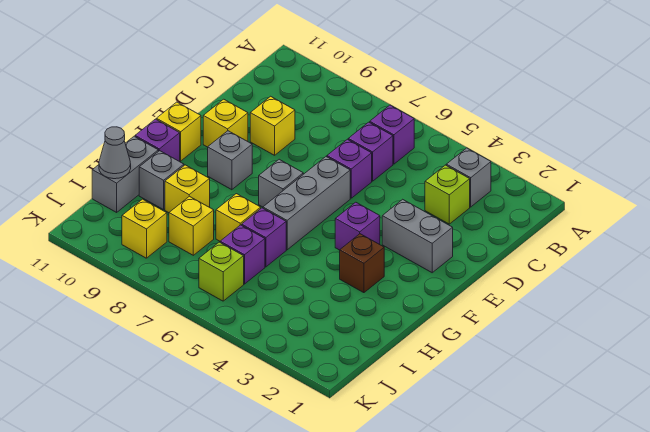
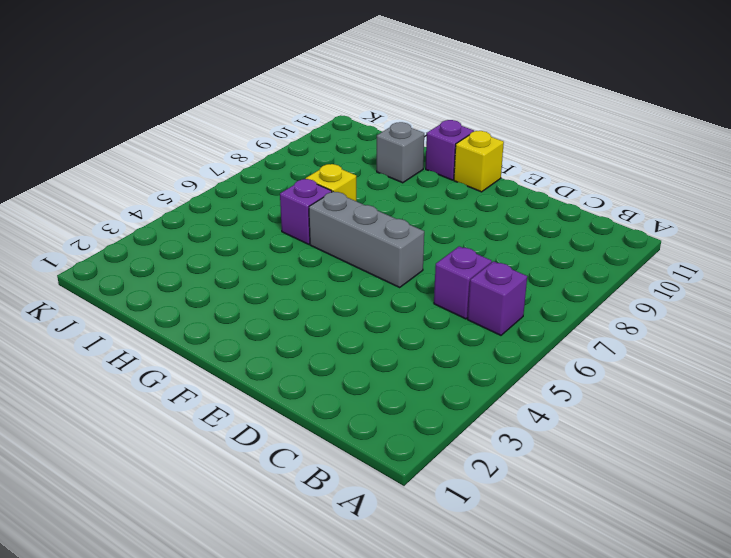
none -> grey 1x1 brick [446,148,491,207]
none -> lime 1x1 brick [425,165,470,224]
none -> purple 1x1 brick [327,139,372,198]

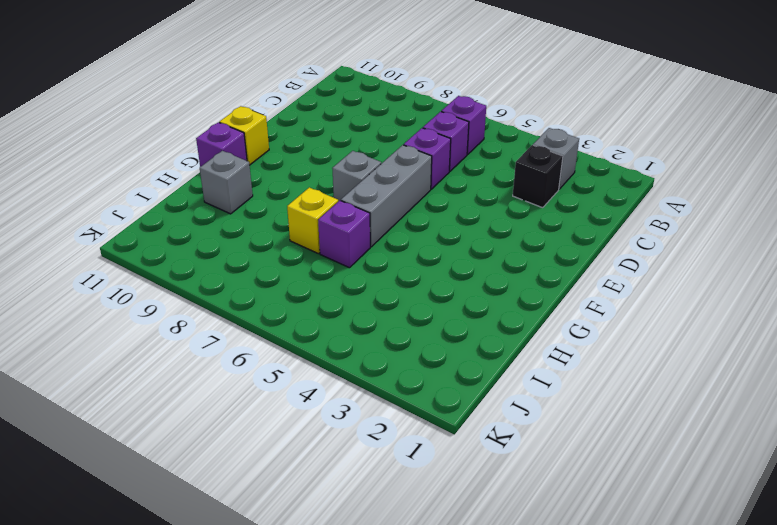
black 1x1 brick [513,145,563,208] -> lime 1x1 brick [425,165,470,224]
none -> yellow 1x1 brick [250,96,295,155]
none -> grey 1x2 brick [382,199,453,273]
none -> yellow 1x1 brick [203,99,248,147]

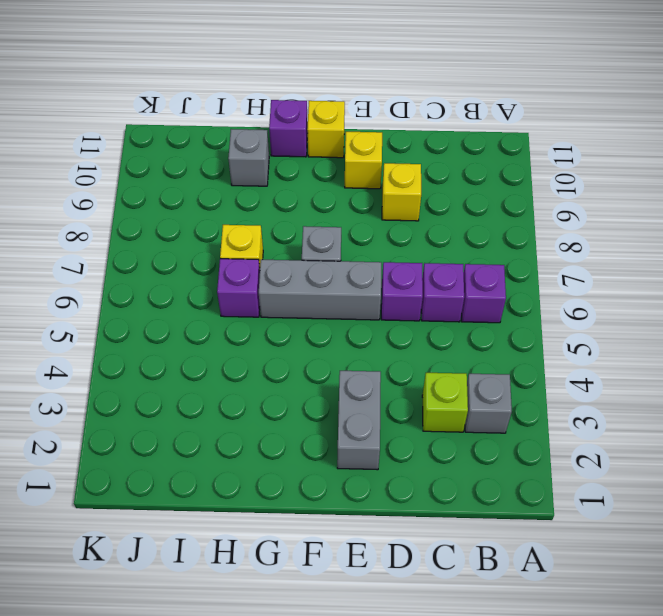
none -> purple 1x1 brick [335,202,380,250]
none -> grey 1x1 brick [208,131,252,190]
none -> brown 1x1 brick [340,234,384,293]

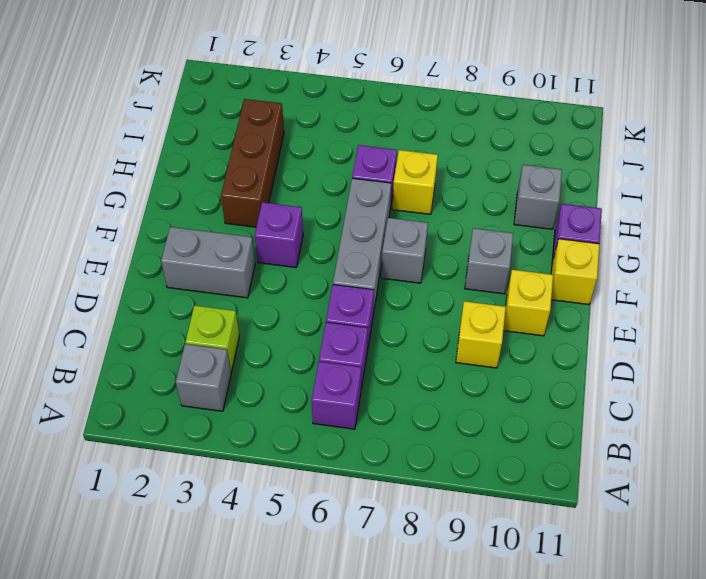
brown 1x3 brick [221,99,284,227] -> brown 1x1 brick [340,234,384,293]
none -> yellow 1x1 brick [165,165,210,213]
none -> grey 1x2 brick [92,136,158,212]
none -> purple 1x1 brick [220,225,265,284]

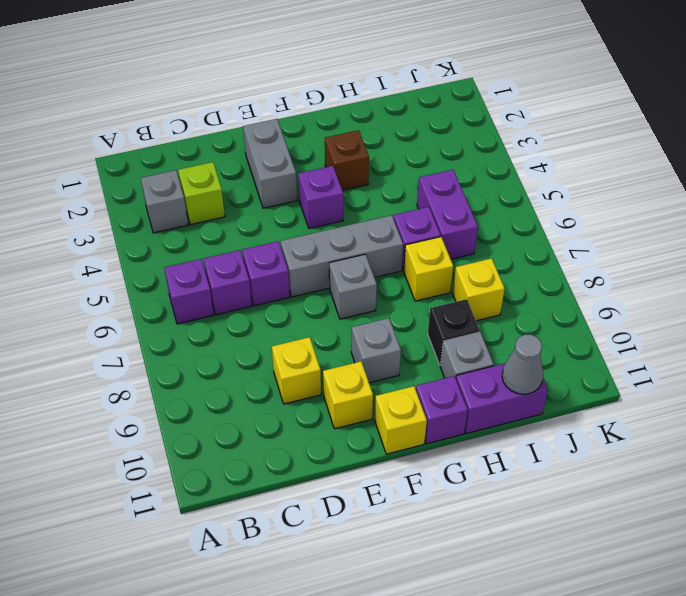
black 1x1 brick [428,299,480,365] -> yellow 1x1 brick [165,165,210,213]
purple 1x2 brick [456,363,548,434] -> grey 1x2 brick [92,136,158,212]
purple 1x2 brick [417,170,478,259] -> purple 1x1 brick [220,225,265,284]
none -> lime 1x1 brick [199,242,244,301]
none -> yellow 1x1 brick [122,199,167,258]

